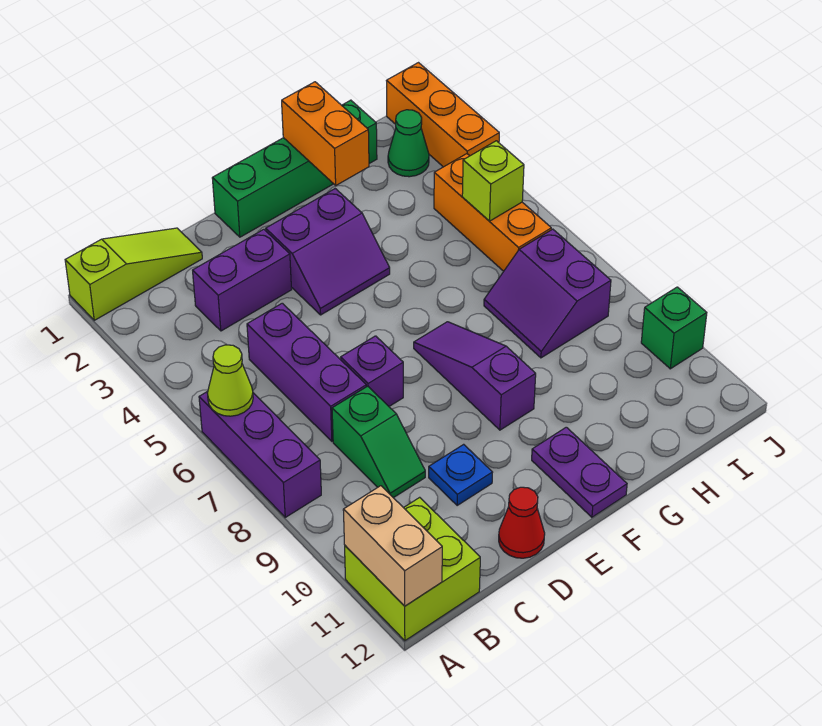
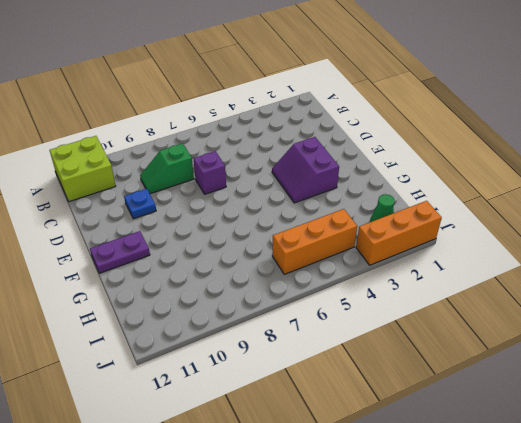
none -> lime 1x3 slope [65,228,202,320]
none -> purple 1x3 brick [199,391,321,517]
none -> purple 1x2 brick [193,229,292,331]

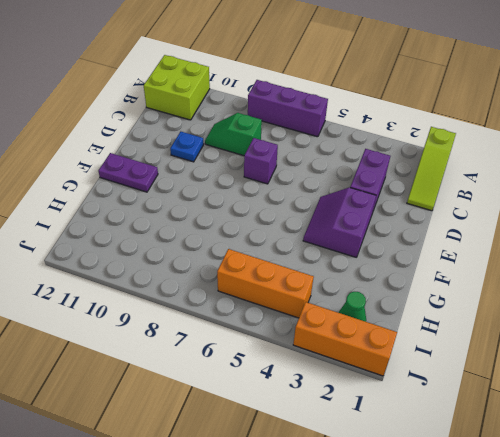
none -> purple 1x3 brick [247,303,366,441]
none -> red 1x1 cone [499,487,545,558]
none -> green 1x4 brick [212,100,377,237]

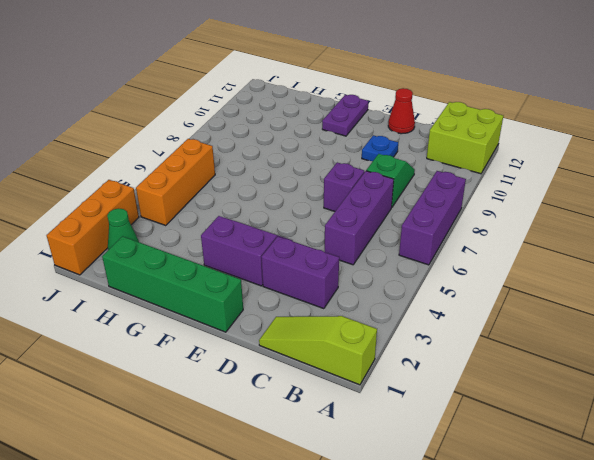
none -> purple 1x3 slope [414,322,536,430]
none -> purple 2x2 slope [484,229,611,358]
none -> green 1x1 brick [641,287,707,369]

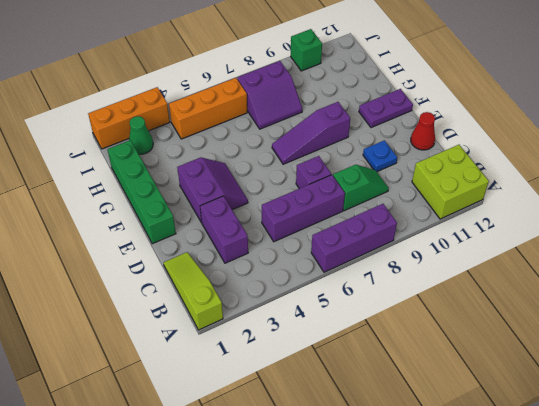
none -> lime 1x1 cone [208,345,253,416]
none -> tan 1x2 brick [343,486,442,606]
none -> orange 1x2 brick [282,82,369,185]

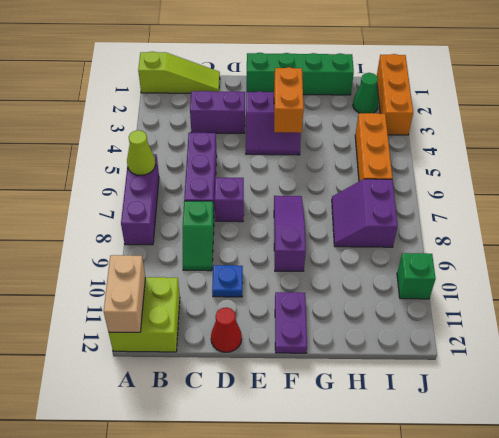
orange 1x2 brick [274,67,304,133] -> orange 1x2 brick moved to [282,82,369,185]
none -> lime 1x1 brick [462,141,524,221]

